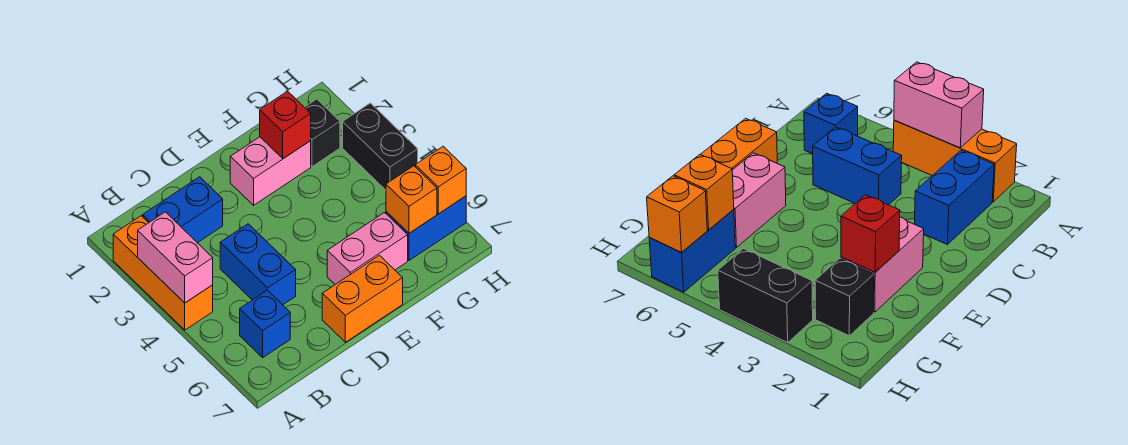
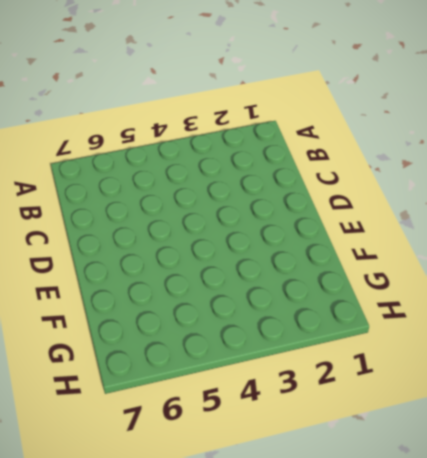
none -> orange 1x3 brick [113,216,213,330]
none -> blue 1x2 brick [143,177,223,243]
none -> blue 1x1 brick [240,290,290,357]

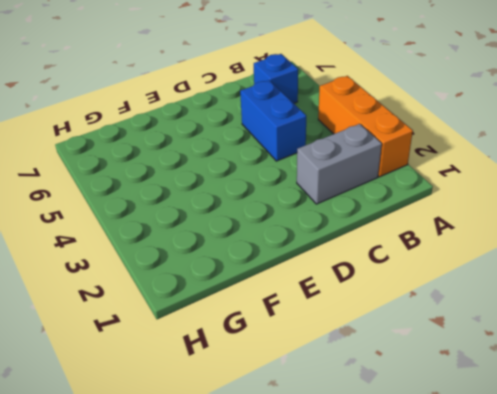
grey 1x2 brick [297,124,382,204] -> blue 1x2 brick [143,177,223,243]
none -> orange 1x2 brick [322,255,403,342]
none -> pink 1x2 brick [230,137,311,205]
none -> pink 1x2 brick [327,213,408,284]

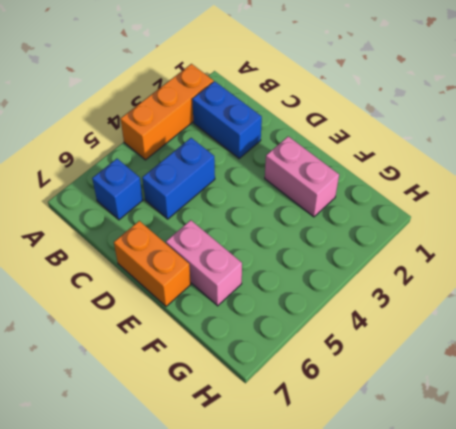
none -> black 1x1 brick [305,99,340,167]
none -> blue 1x2 brick [386,196,466,260]
none -> black 1x2 brick [343,103,418,190]

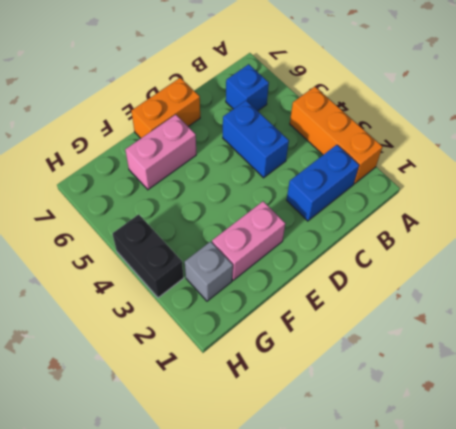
grey 1x1 brick [185,242,233,301] -> black 1x1 brick [305,99,340,167]
none -> blue 1x2 brick [386,196,466,260]
none -> pink 1x2 brick [138,212,213,303]
none -> red 1x1 brick [260,91,311,159]

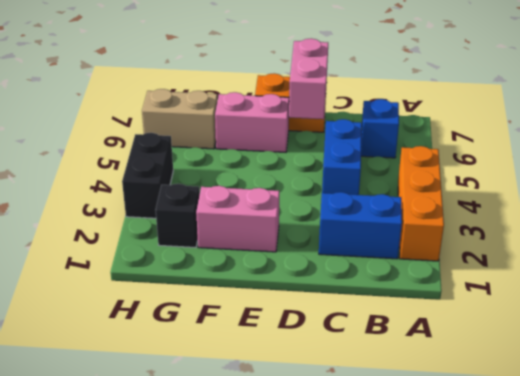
pink 1x2 brick [289,39,328,119] -> pink 1x2 brick moved to [138,212,213,303]
tan 1x2 brick [142,89,217,149] -> blue 1x2 brick [386,196,466,260]
none -> red 1x1 brick [260,91,311,159]
none -> orange 1x1 brick [386,166,437,233]
none -> orange 1x1 brick [415,146,466,214]

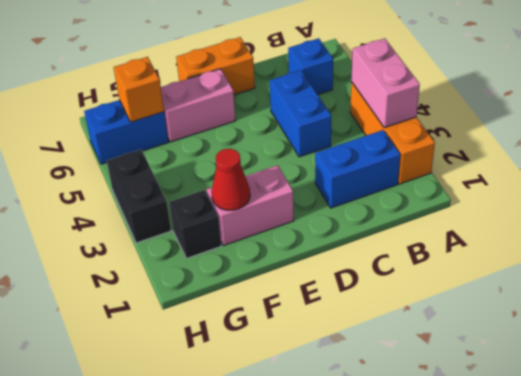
red 1x1 cone [212,149,250,210] -> red 1x1 brick [260,91,311,159]
none -> orange 1x1 brick [415,146,466,214]

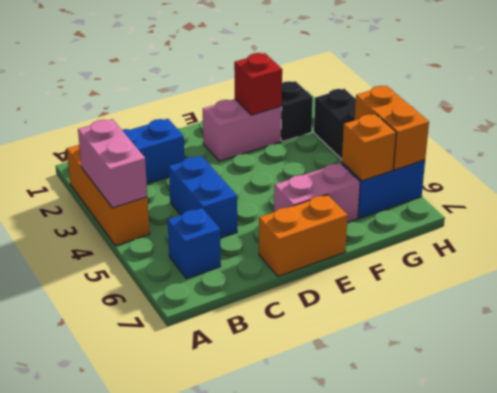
orange 1x2 brick [355,86,429,170] -> orange 1x1 brick [415,146,466,214]

